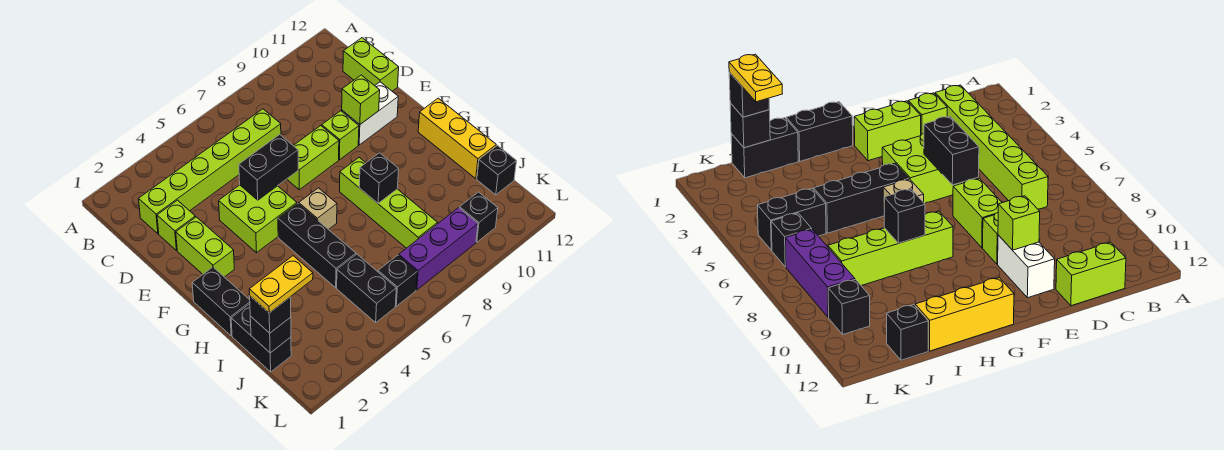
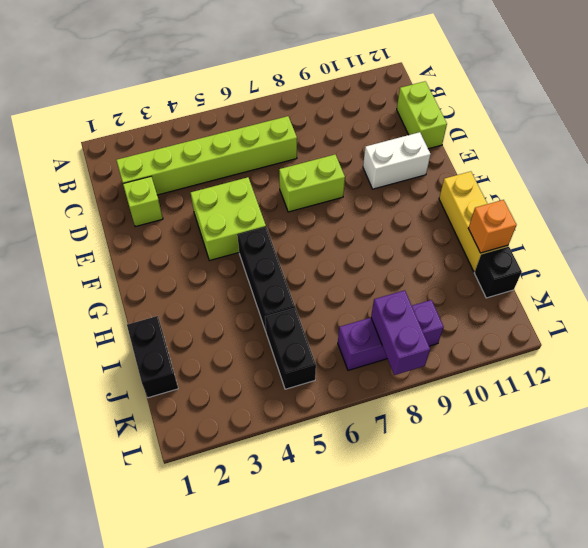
orange 1x1 brick [468,200,517,253] -> none
purple 1x2 brick [371,290,430,375] -> none
none -> lime 1x2 brick [176,217,234,277]
none -> lime 1x1 brick [322,111,359,160]
none -> black 1x2 brick [192,267,250,336]

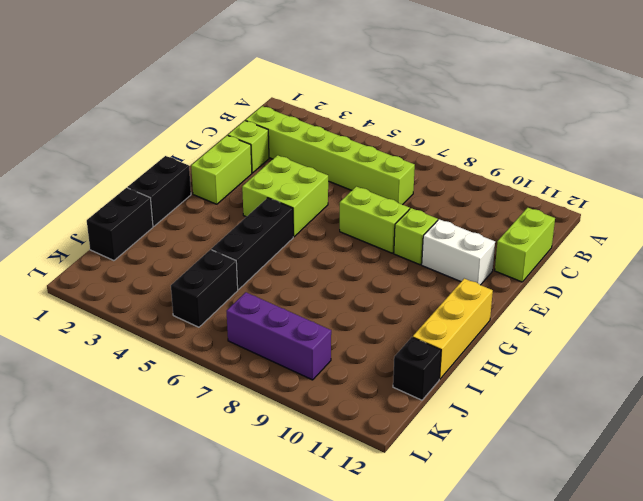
none -> tan 1x1 brick [299,188,337,230]
none -> lime 1x4 brick [340,158,438,248]
none -> black 1x1 brick [378,255,417,306]

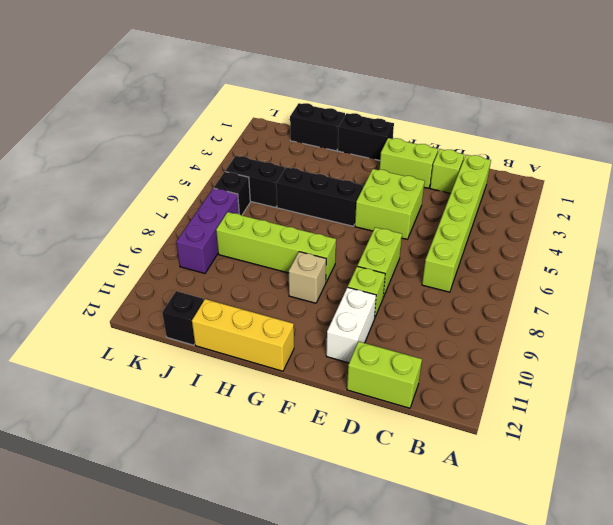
tan 1x1 brick [289,252,326,303] -> tan 1x1 brick moved to [299,188,337,230]
none -> black 1x1 brick [460,192,498,242]
none -> black 1x2 brick [239,135,298,200]
none -> lime 1x1 brick [342,75,380,124]

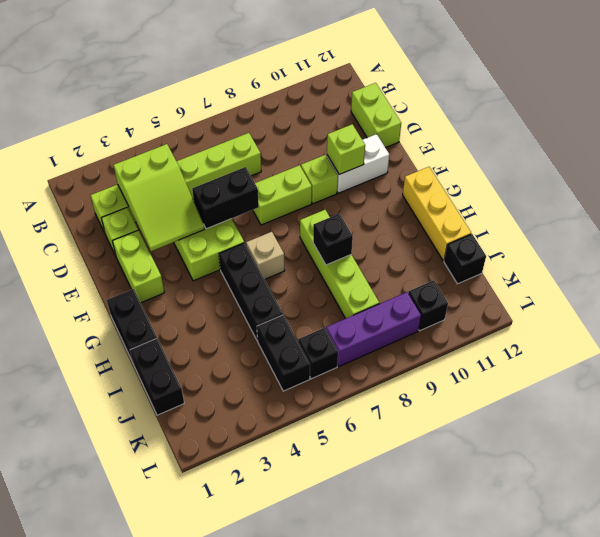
lime 2x3 slope [114,144,205,251] -> none
none -> black 1x1 brick [250,316,291,353]
none -> black 1x1 brick [250,296,291,333]
none -> yellow 1x2 plate [249,256,313,313]

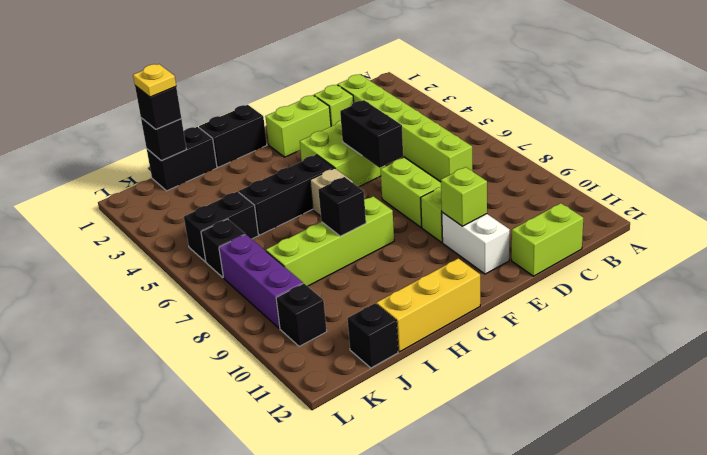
yellow 1x1 plate [133,64,176,97] -> yellow 1x2 plate [249,256,313,313]

